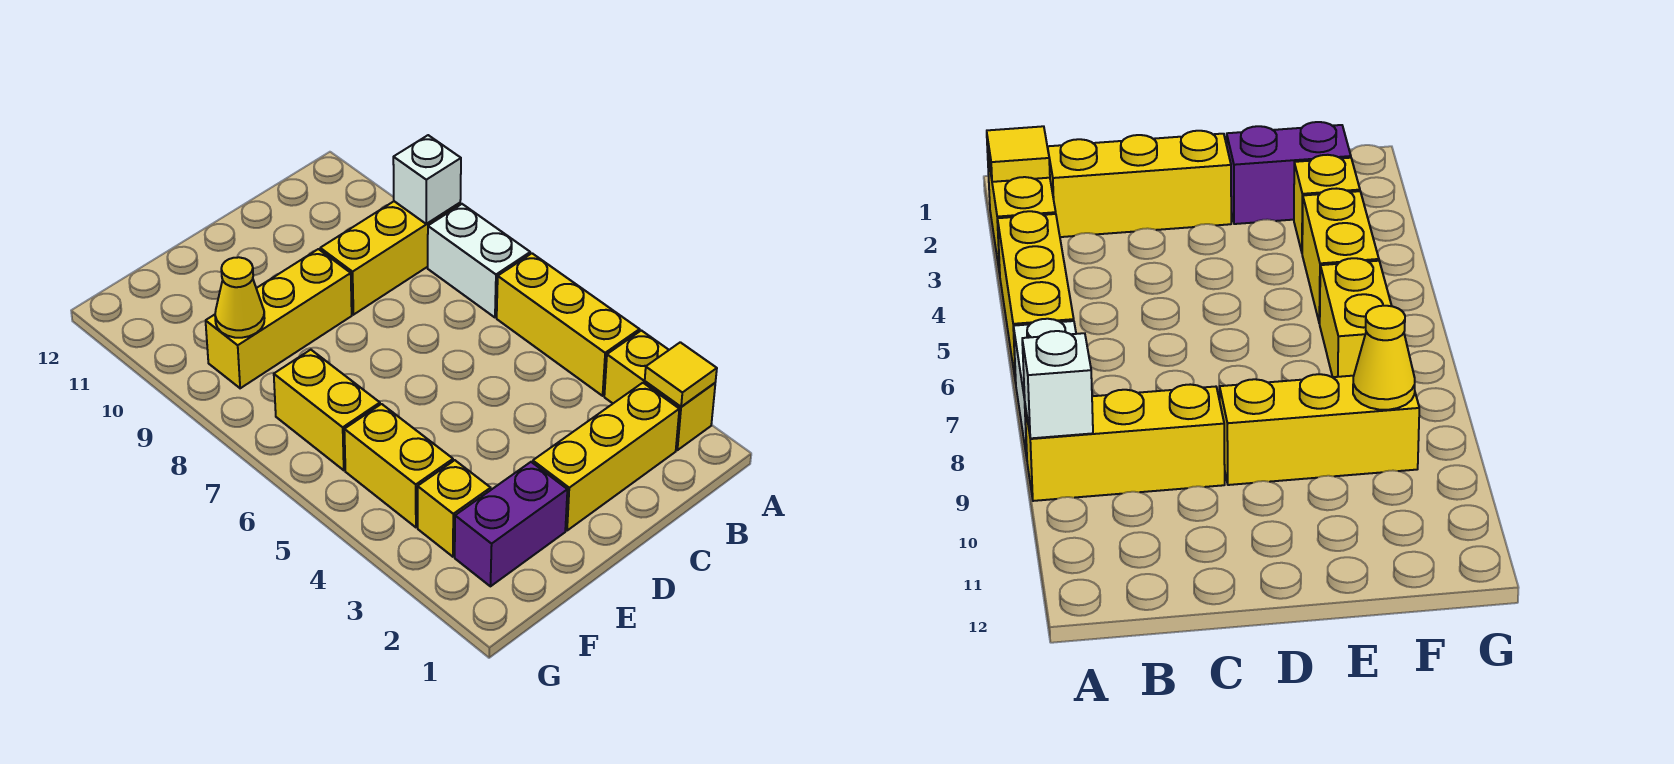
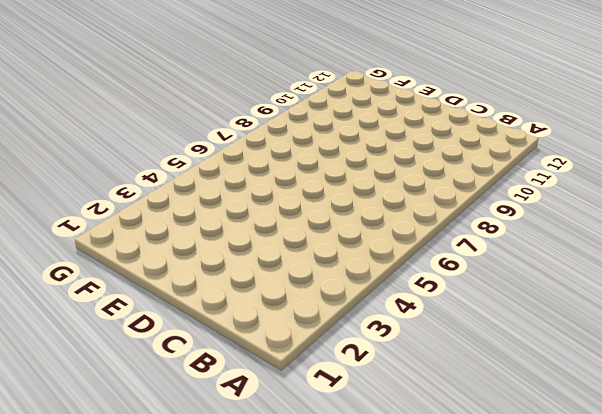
none -> yellow 1x2 brick [604,330,715,450]
none -> yellow 1x3 brick [497,253,640,396]
none -> white 1x2 brick [428,204,530,317]

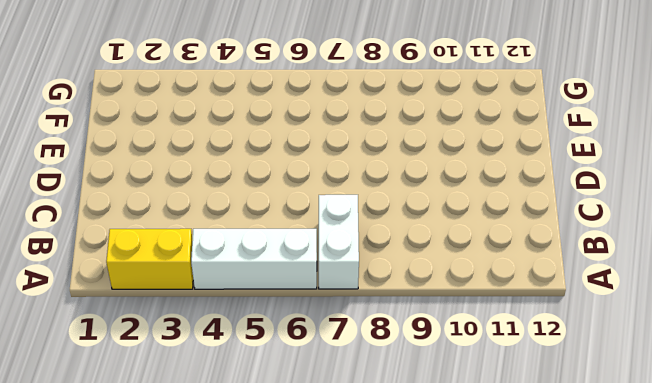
white 1x3 brick [191,229,317,289] -> yellow 1x3 brick [497,253,640,396]
white 1x2 brick [319,195,359,289] -> white 1x2 brick turned to [428,204,530,317]
none -> yellow 1x3 brick [320,201,460,315]
none -> yellow 1x3 brick [533,383,679,531]
none -> yellow 1x3 brick [206,249,352,388]

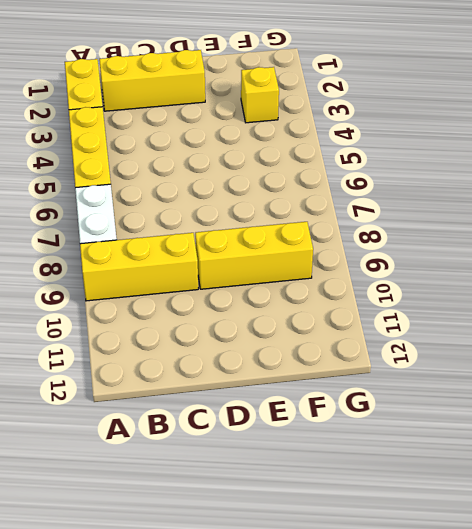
none -> purple 1x2 brick [455,462,567,586]
none -> yellow 1x2 brick [344,404,453,527]
none -> yellow 1x2 brick [274,350,380,470]

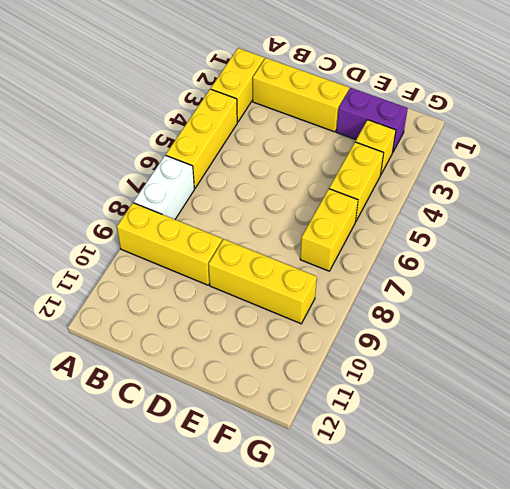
none -> yellow 1x1 tile [645,342,717,407]
none -> white 1x1 brick [393,135,461,224]
none -> yellow 1x1 cone [215,257,265,338]

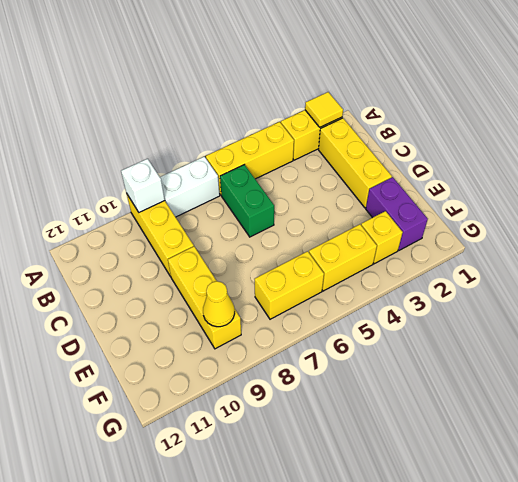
green 1x2 brick [220,165,274,237] -> none

